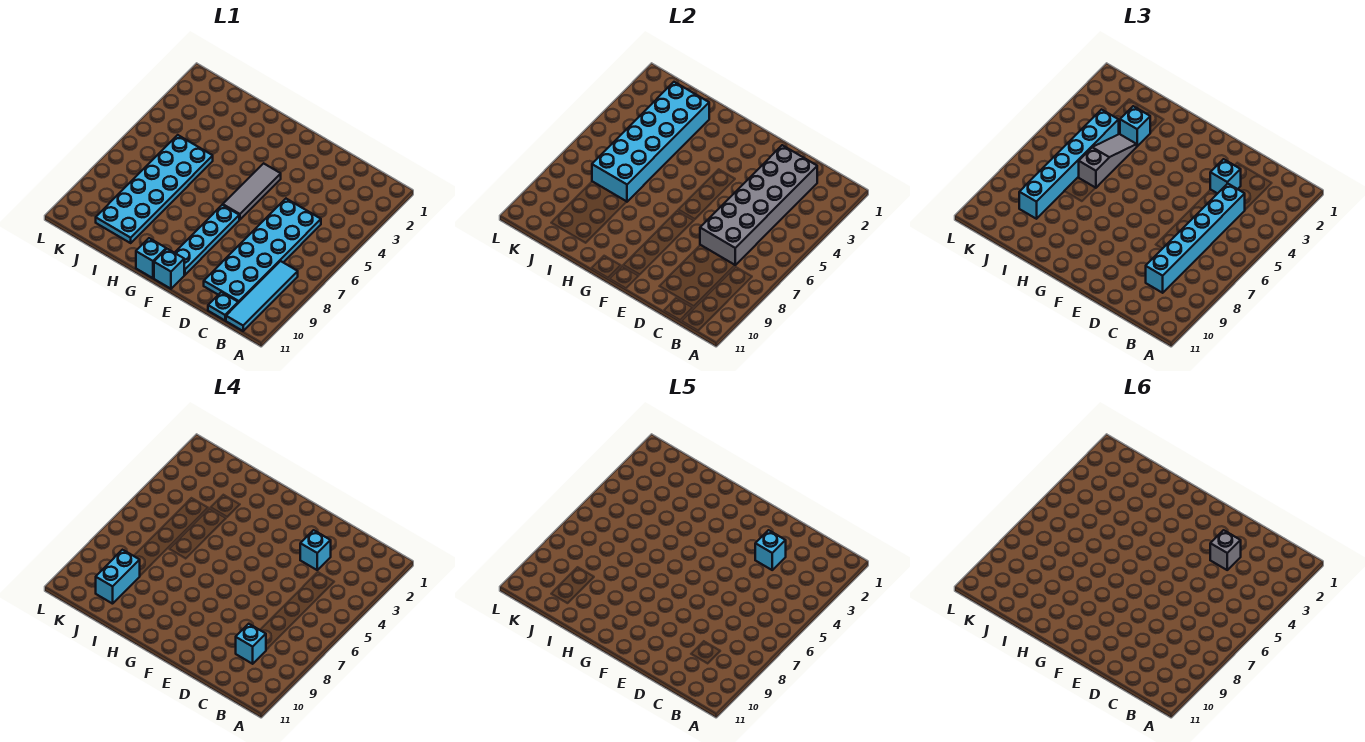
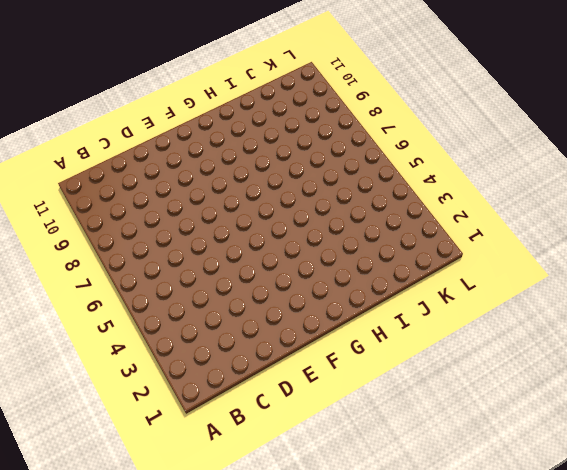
none -> cyan 1x4 tile [226,261,298,331]
none -> cyan 2x6 plate [204,199,321,303]
none -> cyan 1x1 plate [208,292,238,320]

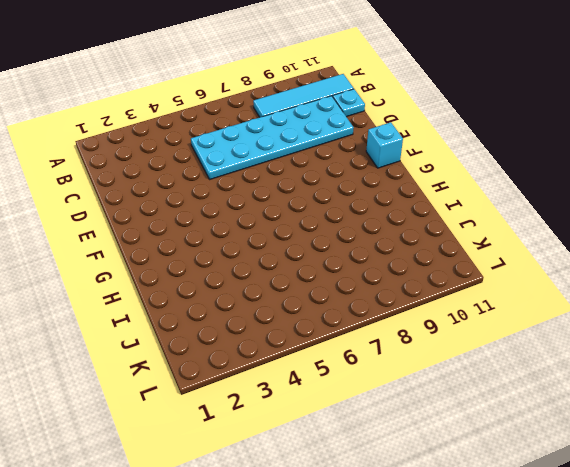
none -> grey 1x3 tile [223,163,281,220]
none -> cyan 1x4 plate [175,205,239,275]
none -> cyan 1x1 brick [136,238,166,278]

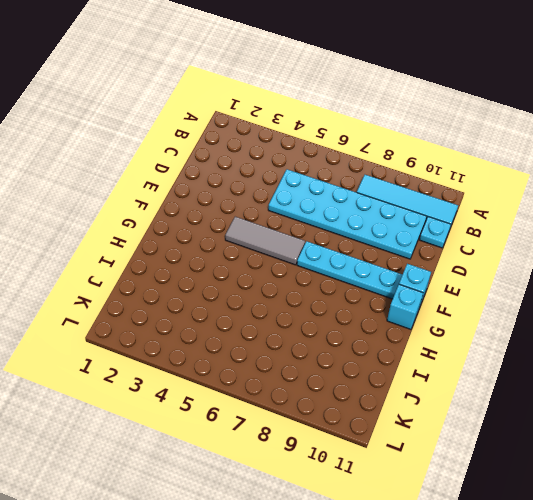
none -> cyan 2x6 plate [96,135,213,243]
none -> grey 2x6 brick [700,145,817,265]
none -> cyan 2x6 brick [592,82,709,202]

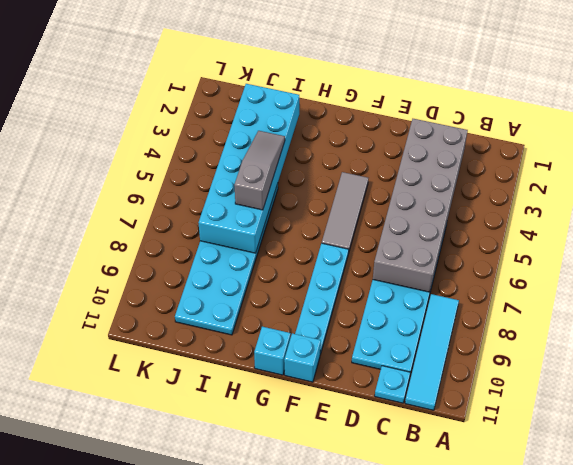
none -> cyan 1x6 brick [1146,184,1245,293]
none -> cyan 1x1 brick [1210,159,1241,193]
none -> cyan 1x1 brick [1120,106,1150,146]

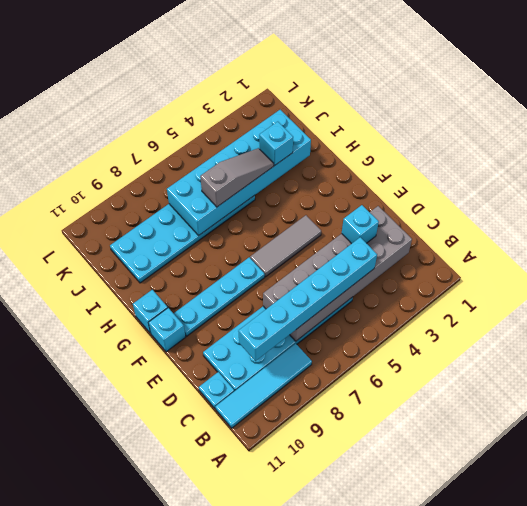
none -> cyan 1x6 brick [1019,110,1119,219]
none -> cyan 1x1 brick [236,624,266,664]
none -> cyan 1x1 brick [300,530,331,570]

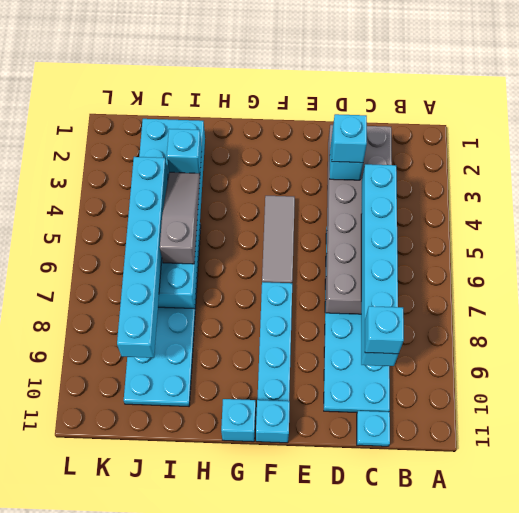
none -> cyan 1x4 tile [226,261,298,331]
none -> cyan 1x2 brick [96,550,140,604]
none -> cyan 1x1 brick [755,530,786,570]

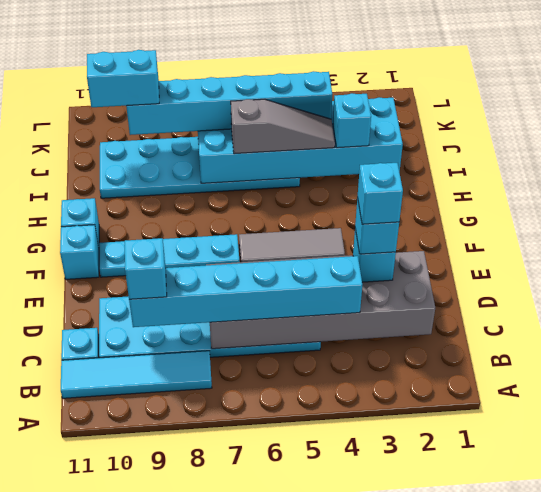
none -> grey 1x1 brick [1210,530,1241,570]

